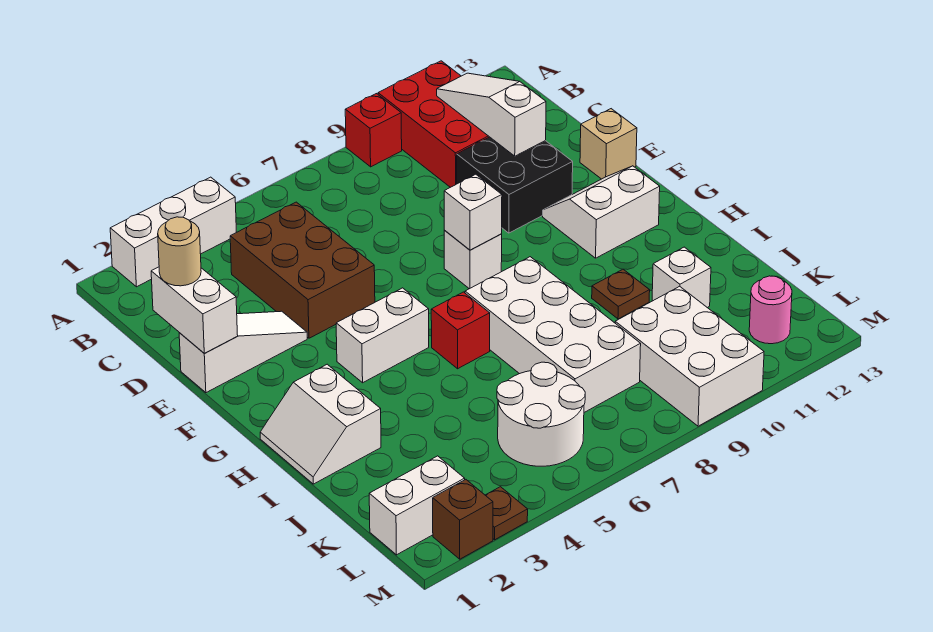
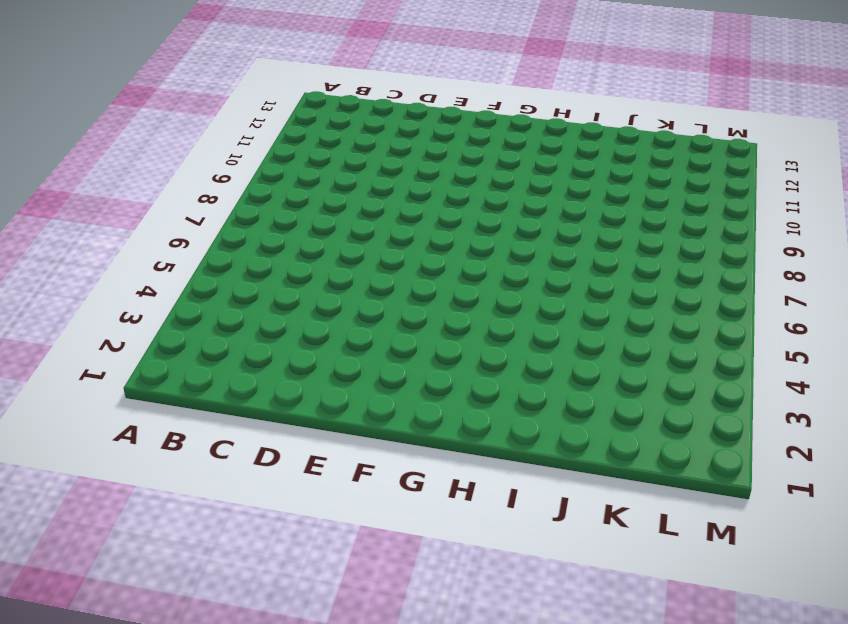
none -> white 1x3 brick [110,177,236,287]
none -> red 1x1 brick [345,94,402,167]
none -> red 2x3 brick [378,61,489,187]

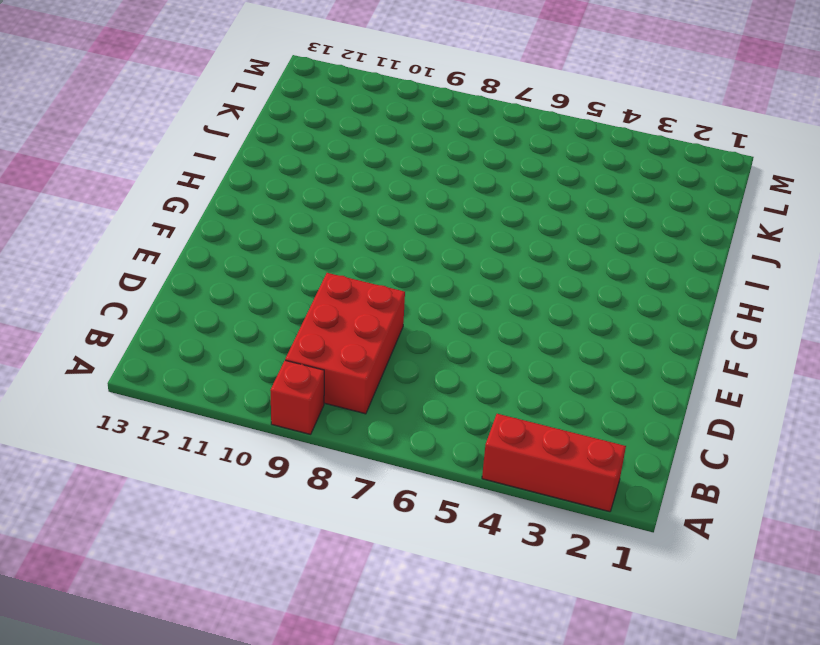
red 1x3 brick [482,414,626,512] -> white 1x3 brick [110,177,236,287]
red 2x3 brick [285,273,405,414] -> red 2x3 brick moved to [378,61,489,187]
none -> brown 2x3 brick [230,202,375,338]
none -> black 2x2 brick [457,137,573,233]
none -> white 1x3 slope [179,311,307,393]

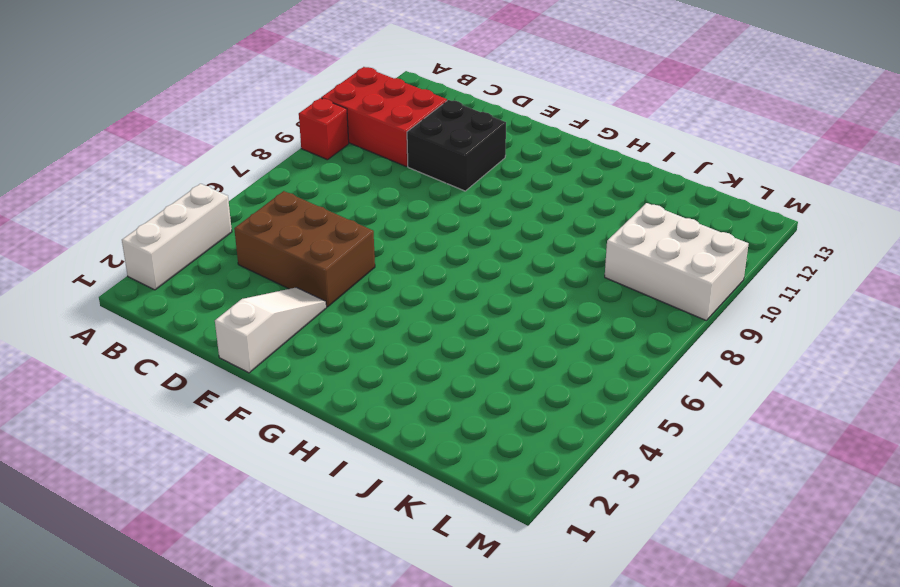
none -> tan 1x1 brick [580,109,637,179]
none -> white 1x1 brick [444,230,502,289]
none -> white 2x2 slope [543,166,660,258]

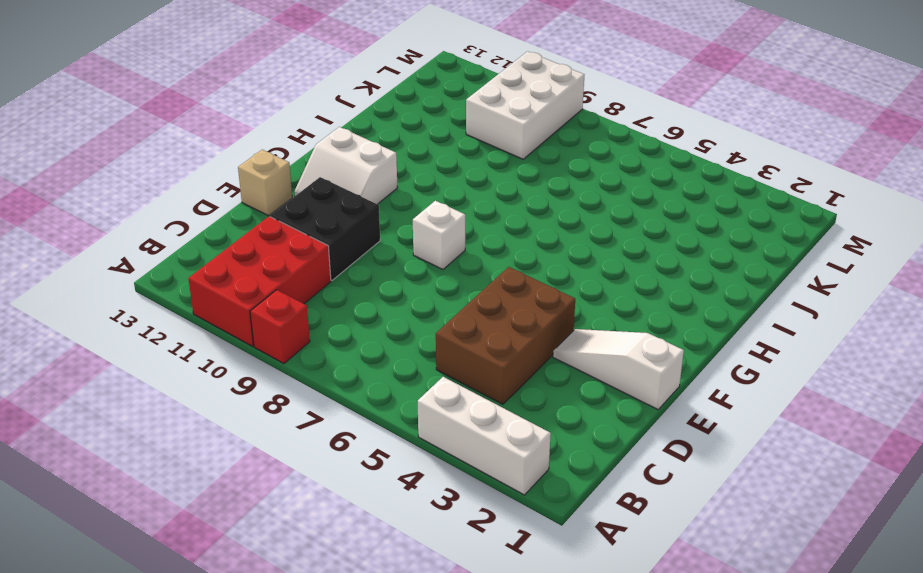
none -> white 1x2 brick [336,288,429,383]
none -> white 2x2 slope [260,364,381,484]
none -> red 1x1 brick [431,292,490,369]

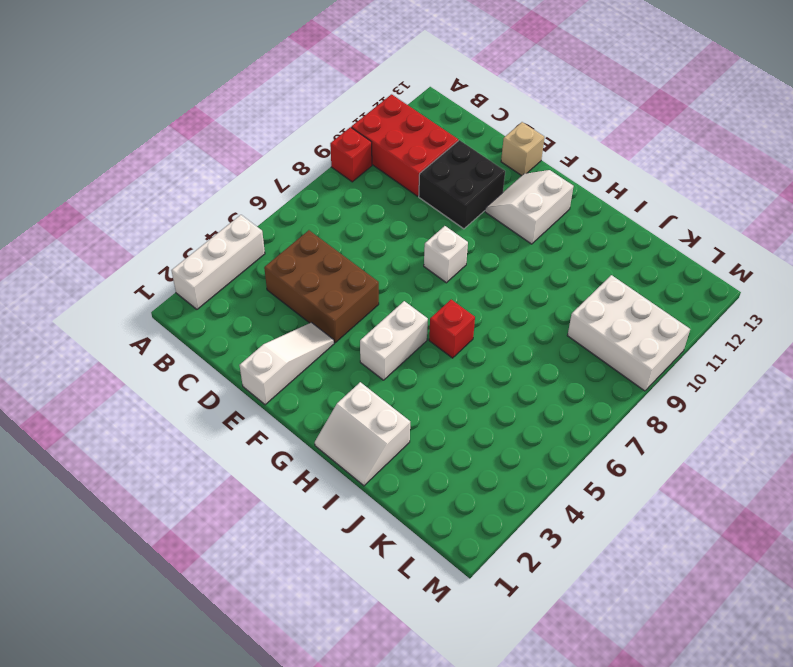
none -> white 2x4 brick [465,257,641,412]
none -> brown 1x1 plate [592,269,650,319]
none -> white 1x1 brick [652,247,711,308]

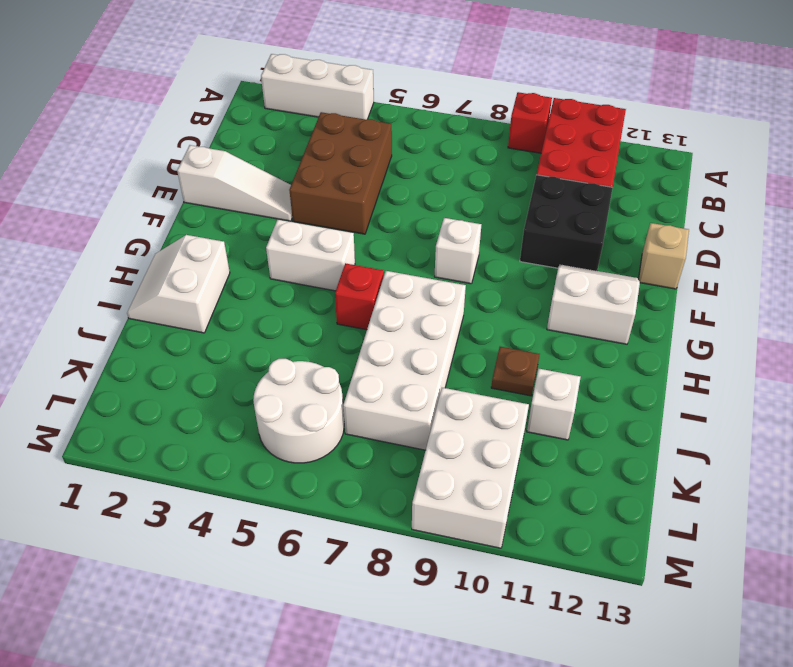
none -> white 1x2 brick [369,456,465,555]
none -> pink 1x1 round brick [749,276,792,344]
none -> brown 1x1 brick [433,480,493,559]

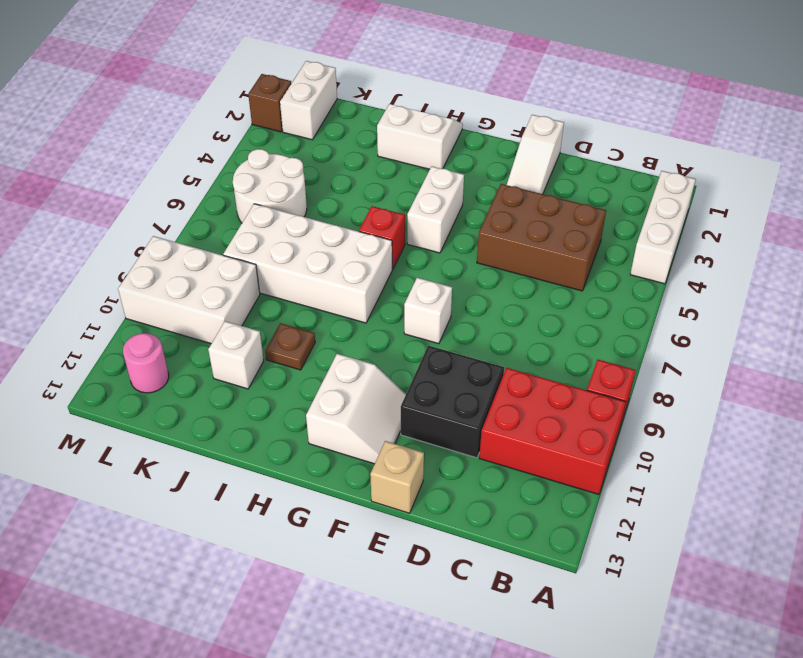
none -> brown 1x1 plate [485,487,528,540]
none -> white 1x3 slope [437,73,546,156]
none -> white 1x2 brick [151,267,238,353]

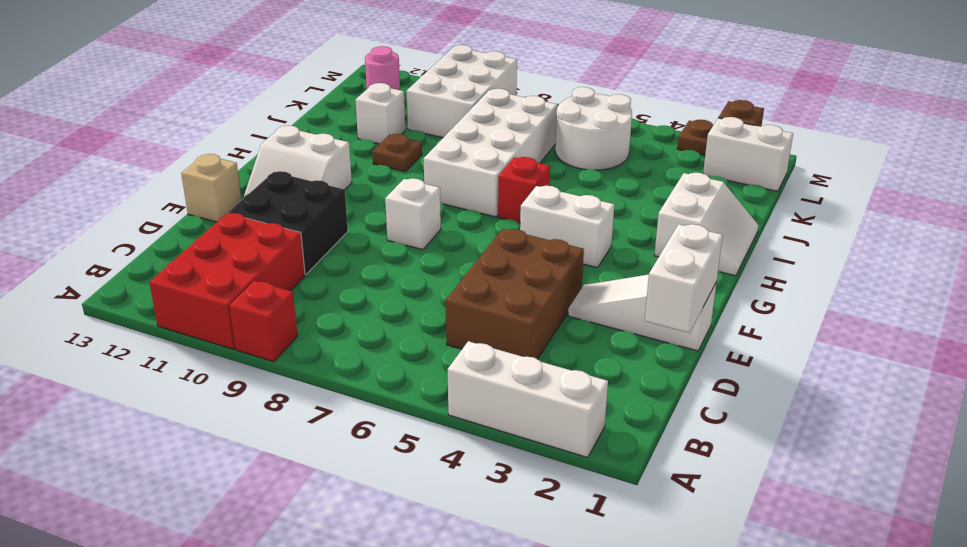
none -> white 1x3 slope [437,73,546,156]
none -> white 1x1 brick [444,174,502,250]
none -> tan 1x1 round brick [158,217,201,286]

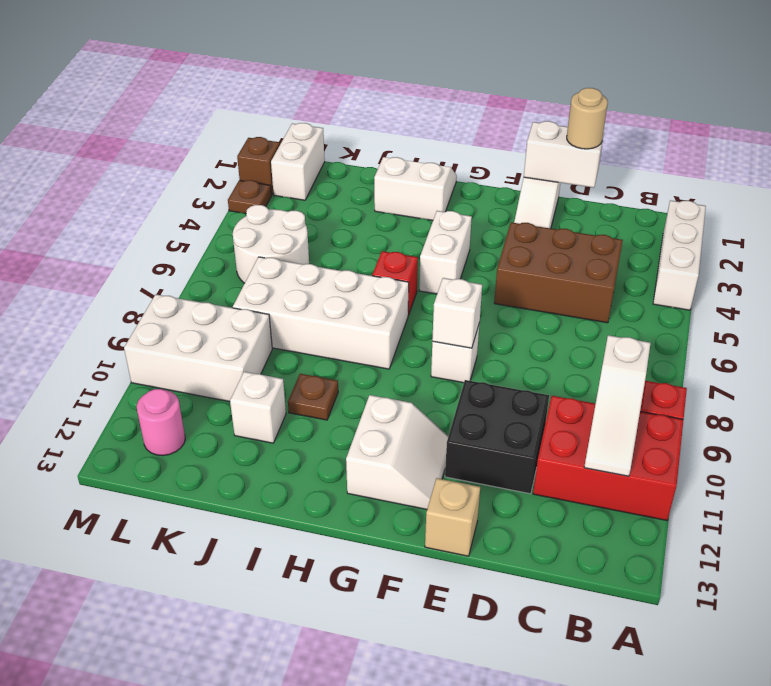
white 1x3 slope [584,335,651,476] -> white 1x3 slope turned to [437,73,546,156]

